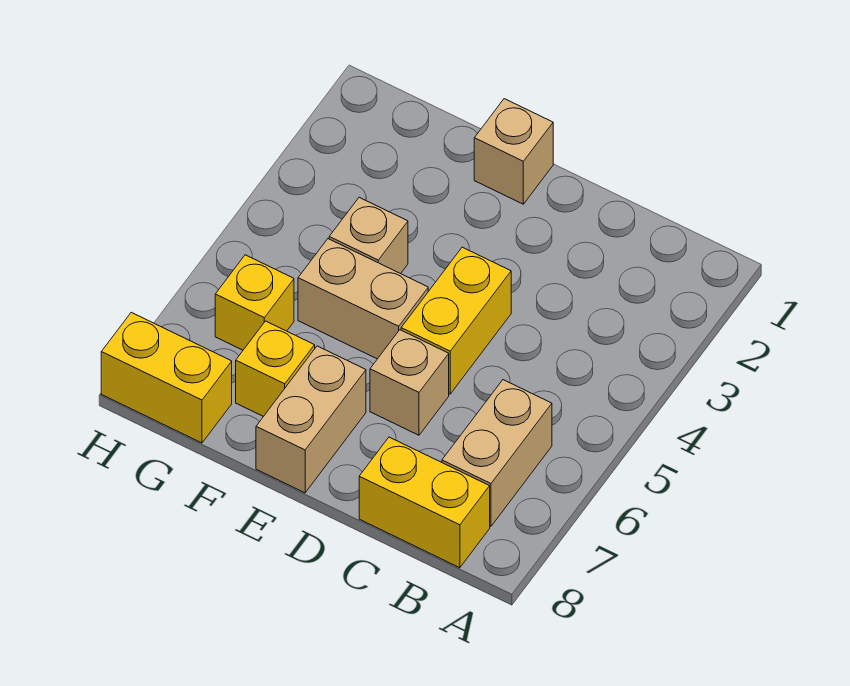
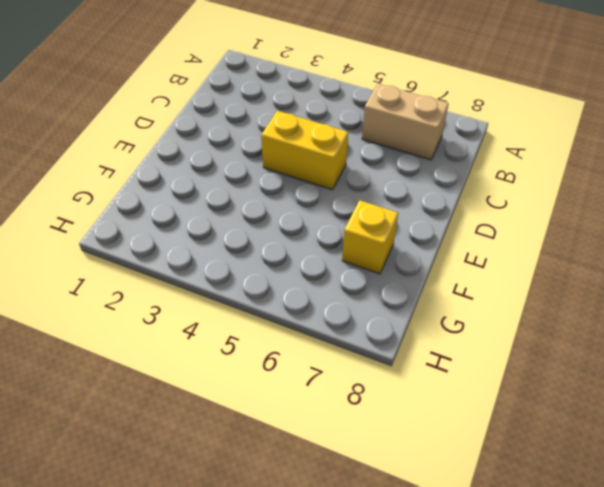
none -> yellow 1x2 brick [359,437,490,568]
none -> tan 1x1 brick [370,330,449,435]

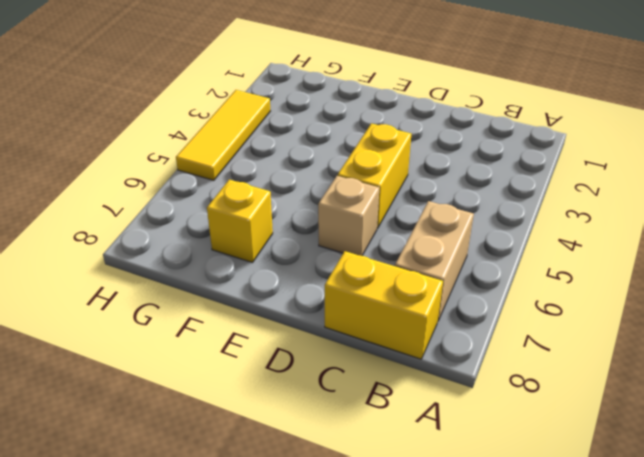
yellow 1x3 tile [176,90,270,180] -> none
none -> tan 1x1 brick [474,99,553,204]
none -> tan 1x2 brick [298,239,428,359]

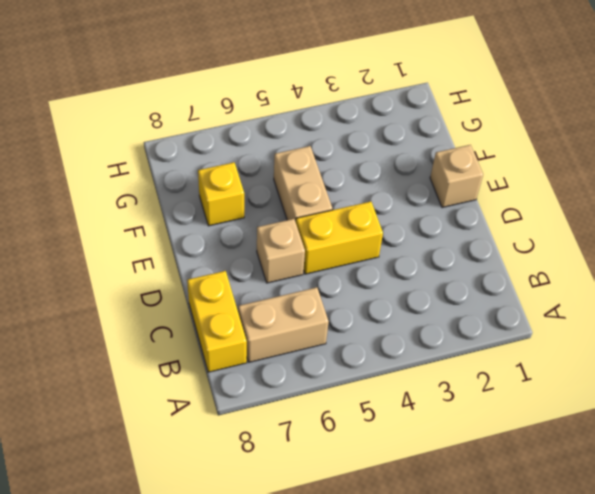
none -> tan 1x2 brick [256,346,366,493]
none -> tan 1x1 brick [329,197,408,274]

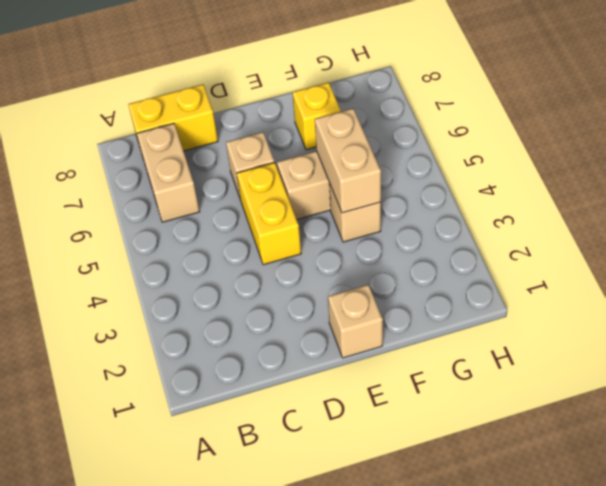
tan 1x2 brick [315,109,381,213] -> tan 1x2 brick moved to [256,346,366,493]
none -> yellow 1x1 brick [215,255,294,350]
none -> yellow 1x2 brick [101,312,232,443]

